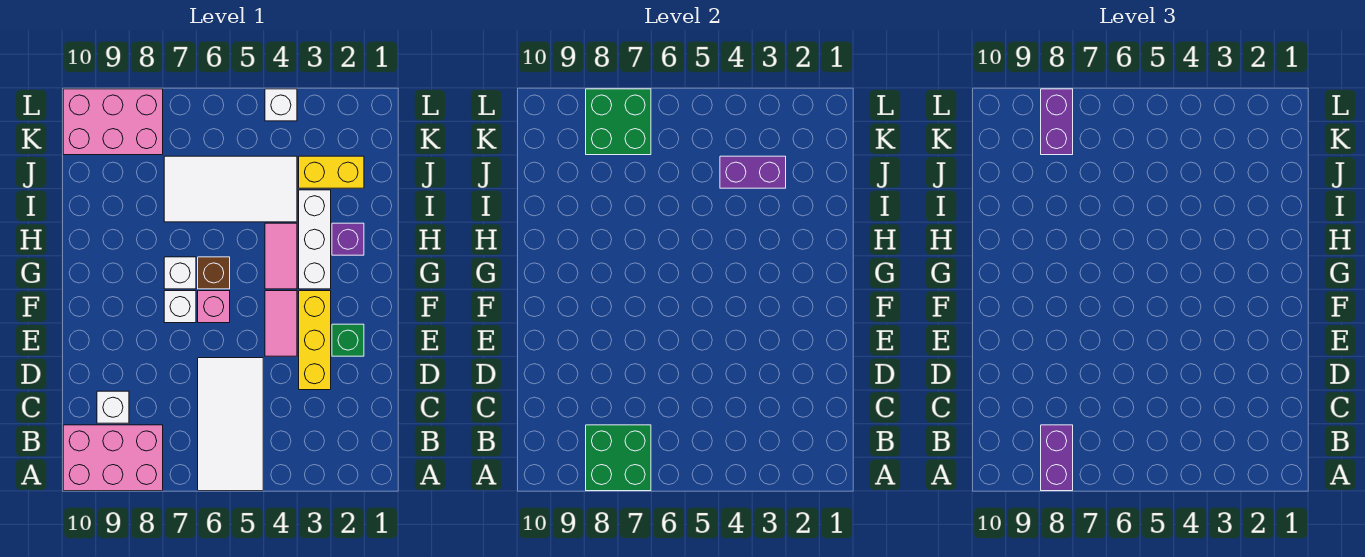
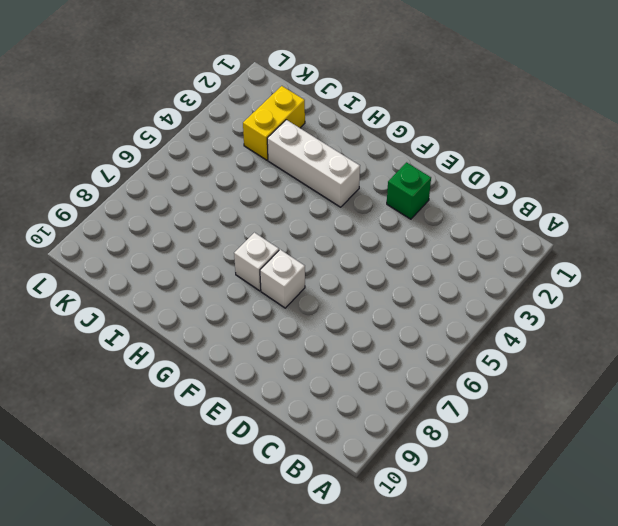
none -> white 2x4 tile [198,358,263,491]
none -> pink 2x3 brick [63,425,163,491]
none -> white 1x1 brick [97,391,129,423]

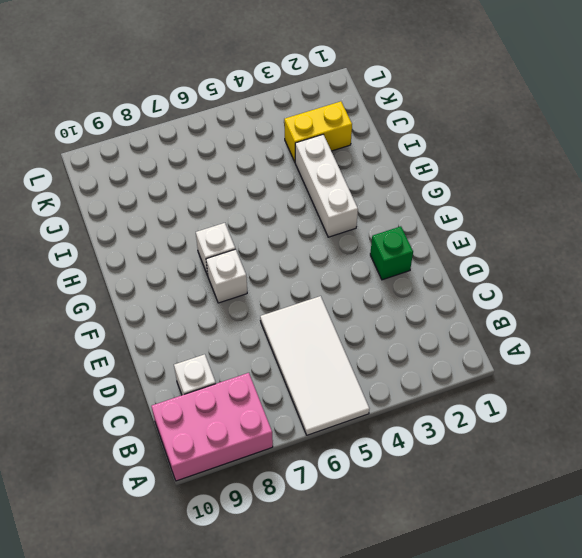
none -> yellow 1x3 brick [299,291,331,390]
none -> pink 1x2 tile [265,291,297,356]
none -> pink 1x1 brick [198,291,230,323]

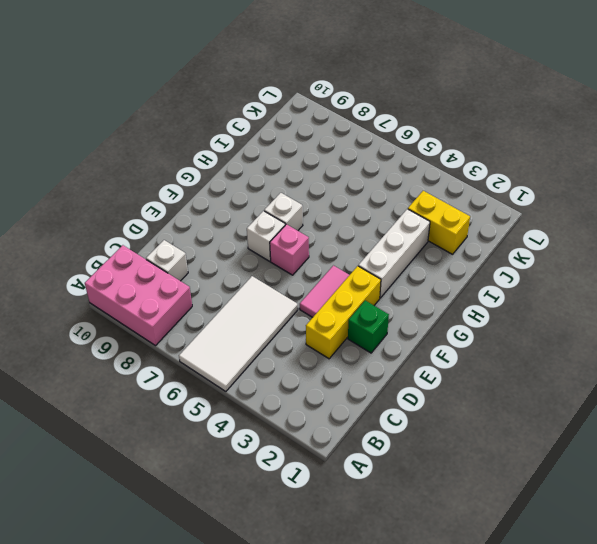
none -> pink 1x2 tile [265,223,297,289]
none -> brown 1x1 brick [198,257,230,289]
none -> purple 1x1 brick [332,223,364,255]

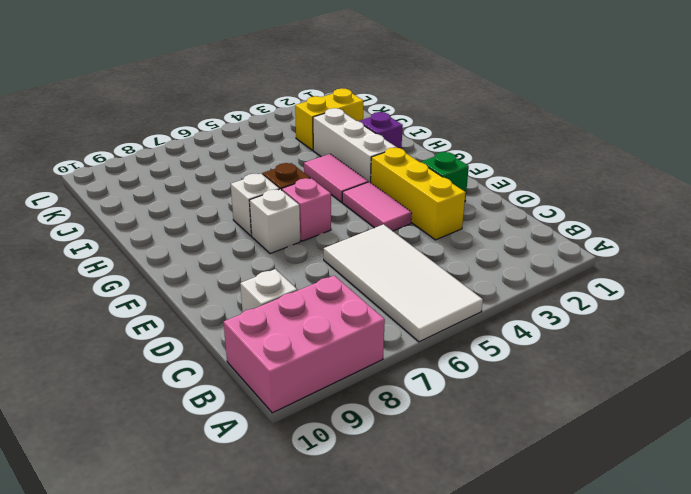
none -> white 2x4 tile [164,156,297,222]
none -> pink 2x3 brick [63,89,163,155]
none -> white 1x1 brick [265,89,297,121]

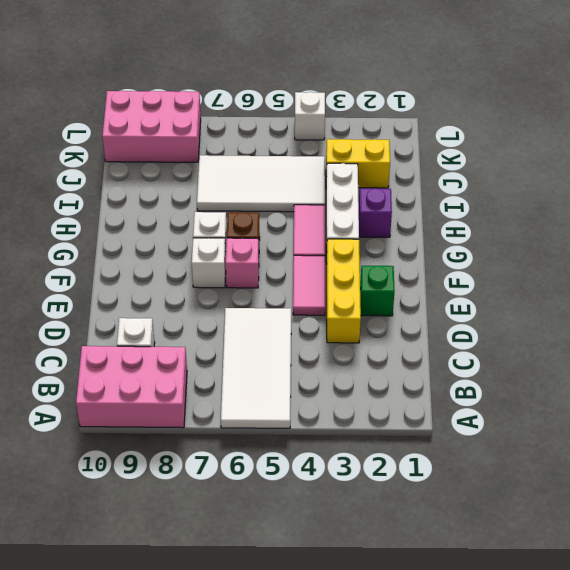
none -> green 2x2 brick [586,425,651,491]
none -> purple 1x2 brick [720,156,786,188]
none -> green 2x2 brick [586,89,651,155]

